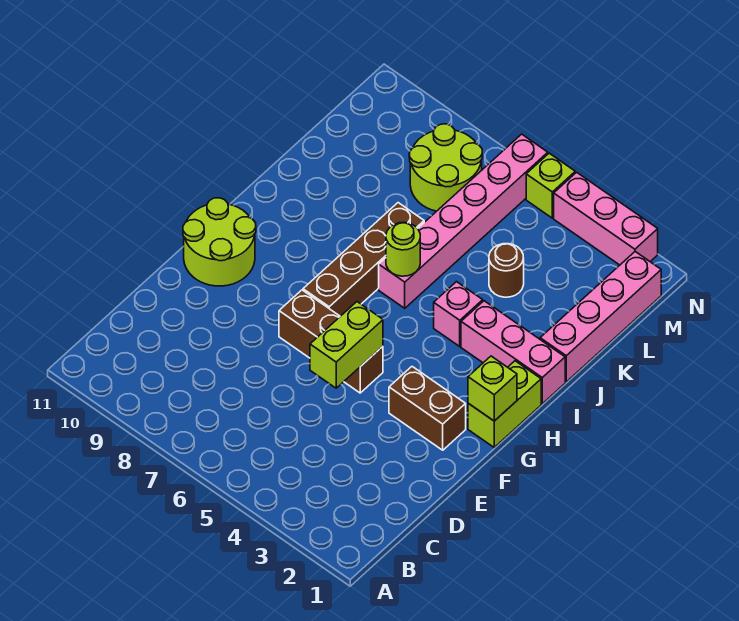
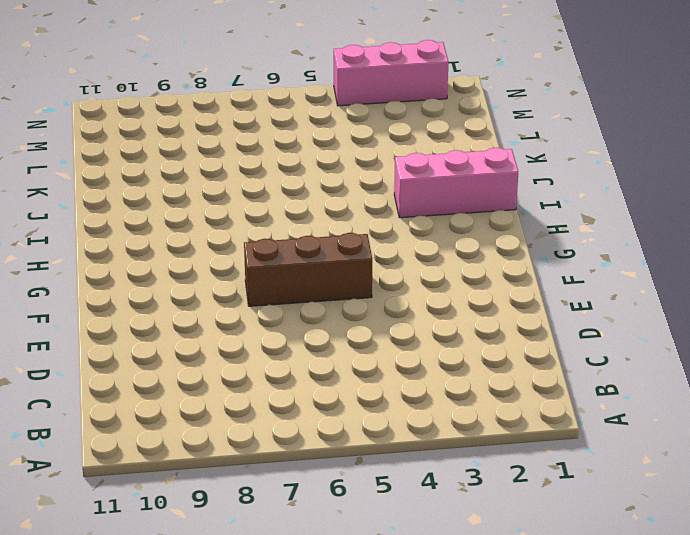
none -> brown 1x2 brick [389,367,466,450]
none -> lime 2x2 round brick [183,198,256,286]
none -> lime 1x2 brick [468,361,541,447]

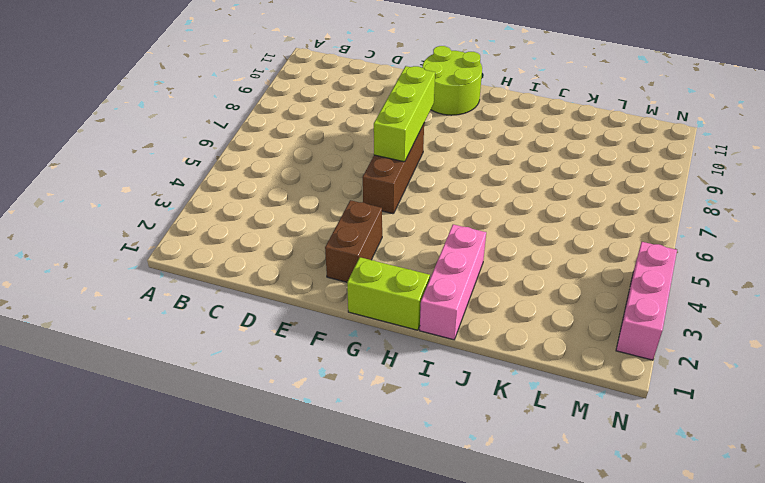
lime 1x3 brick [374,66,435,162] -> none
none -> brown 1x4 brick [303,203,424,316]
none -> pink 1x1 brick [434,282,483,346]
none -> pink 1x6 brick [379,134,548,308]

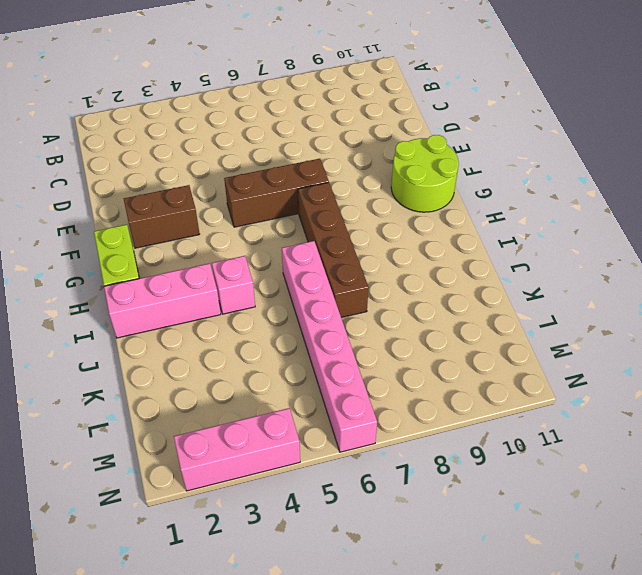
none -> pink 1x4 brick [540,252,661,382]
none -> brown 1x1 round brick [489,244,524,297]
none -> lime 2x2 round brick [409,124,482,211]

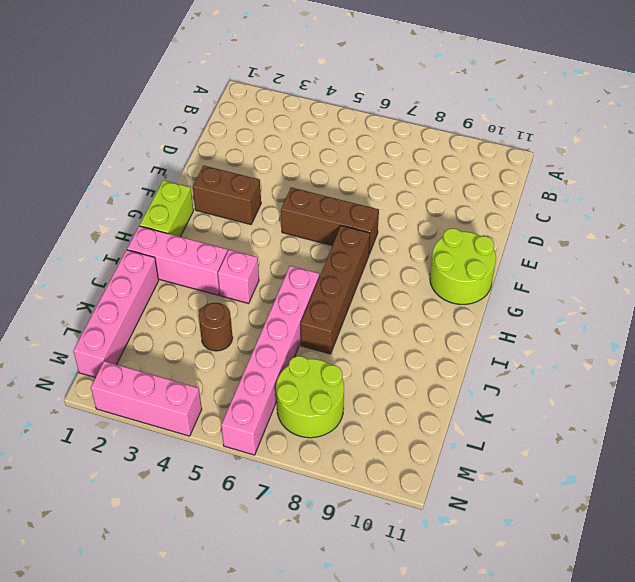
none -> lime 1x1 brick [526,153,575,218]
none -> lime 1x2 brick [310,302,383,388]
none -> lime 1x1 brick [468,356,517,421]

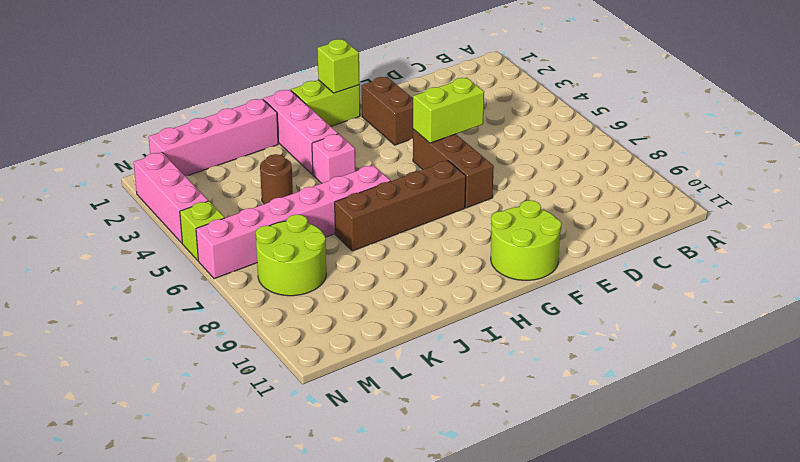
none -> lime 1x1 round brick [386,222,420,276]

